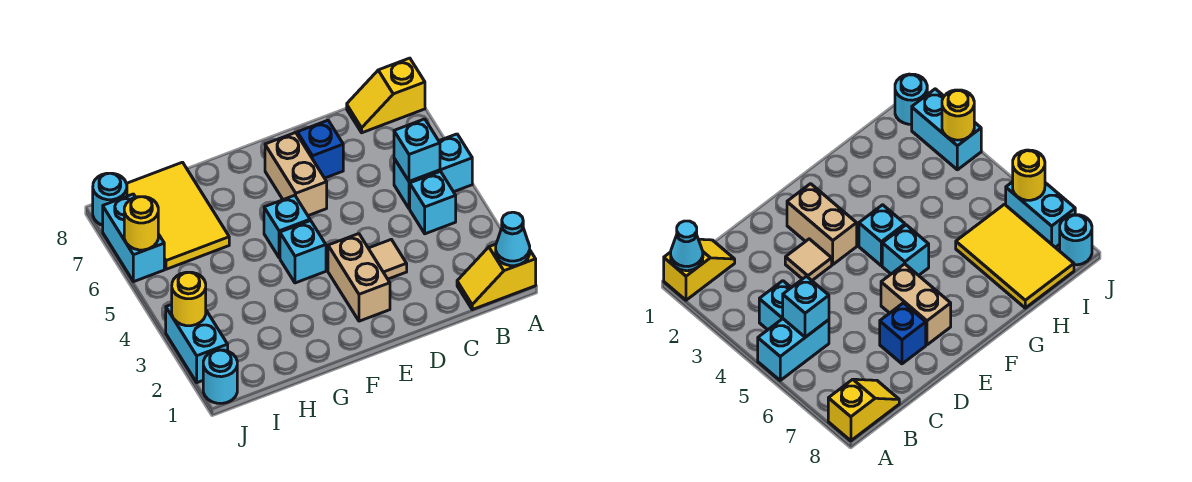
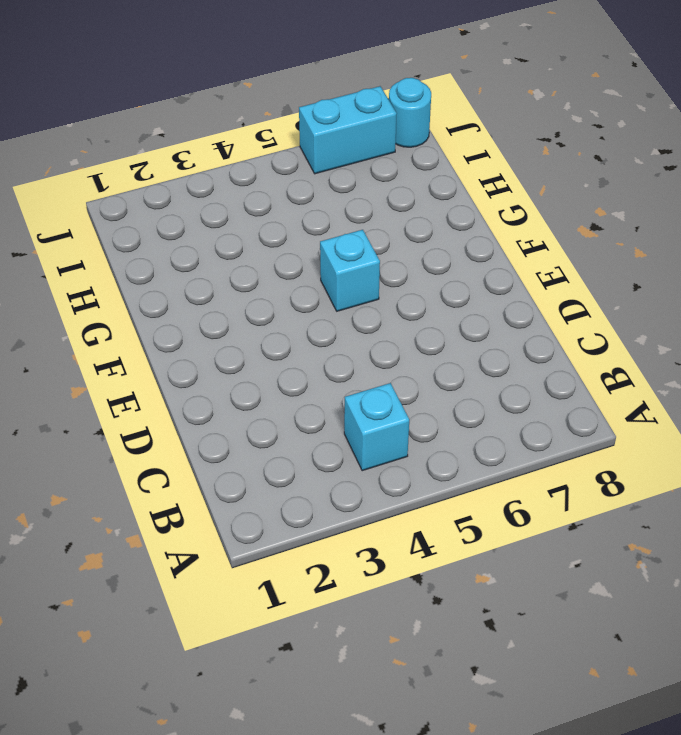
none -> yellow 1x2 slope [457,244,536,310]
none -> cyan 1x2 brick [394,134,472,209]
none -> yellow 1x2 slope [347,58,425,133]

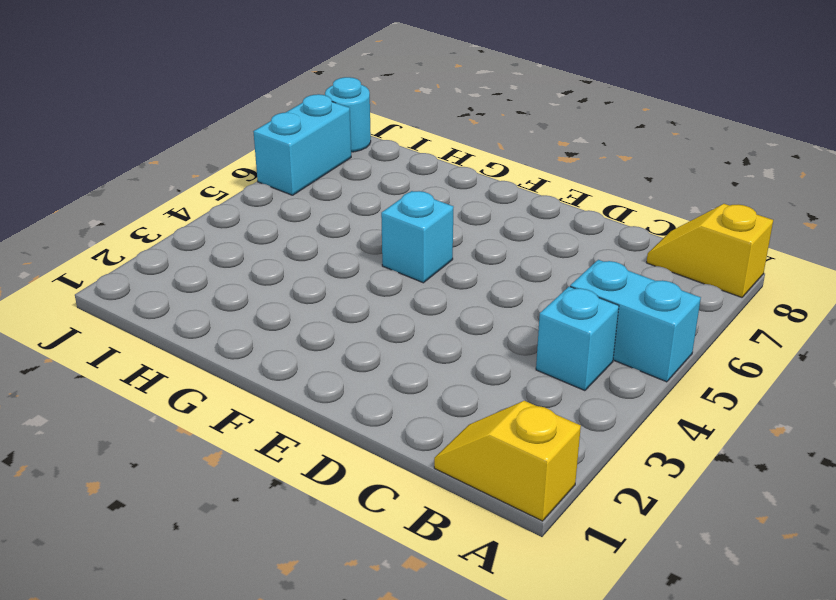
none -> tan 1x1 tile [368,239,407,279]
none -> blue 1x1 brick [297,120,343,178]
none -> tan 1x2 brick [328,234,390,321]

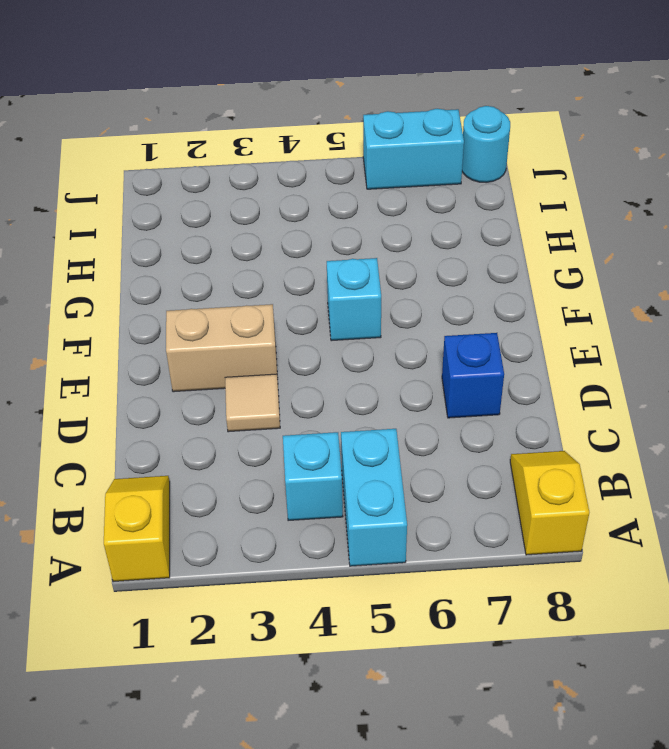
none -> tan 1x2 brick [265,133,327,216]
none -> cyan 1x1 brick [280,221,326,283]
none -> yellow 2x3 tile [127,162,229,269]

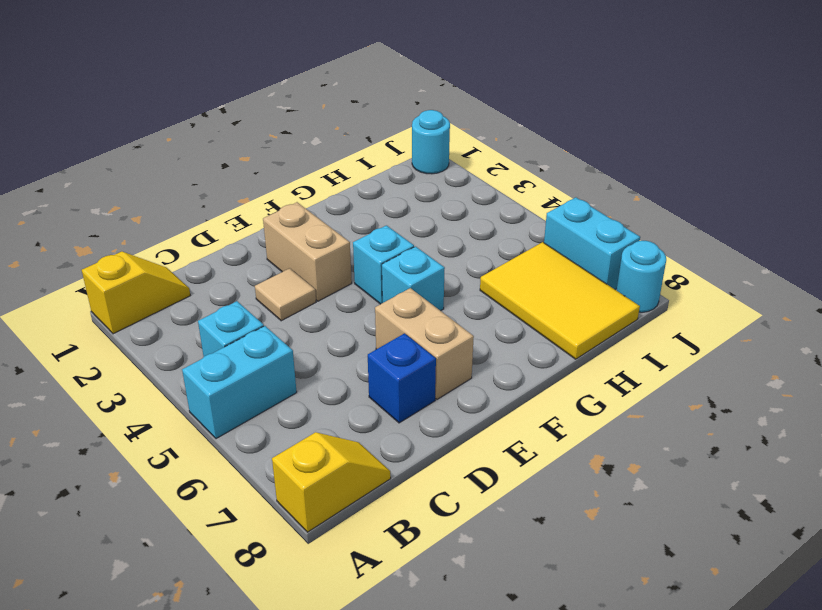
none -> cyan 1x2 brick [166,304,228,383]
none -> cyan 1x1 cone [496,212,530,266]
none -> cyan 1x1 brick [394,119,440,181]

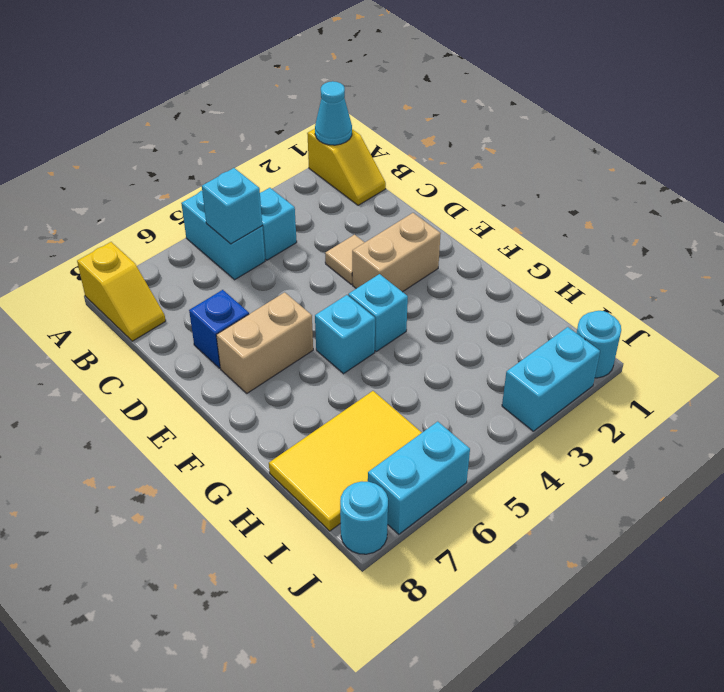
none -> yellow 1x1 round brick [172,272,206,326]
none -> yellow 1x1 round brick [124,197,158,250]

